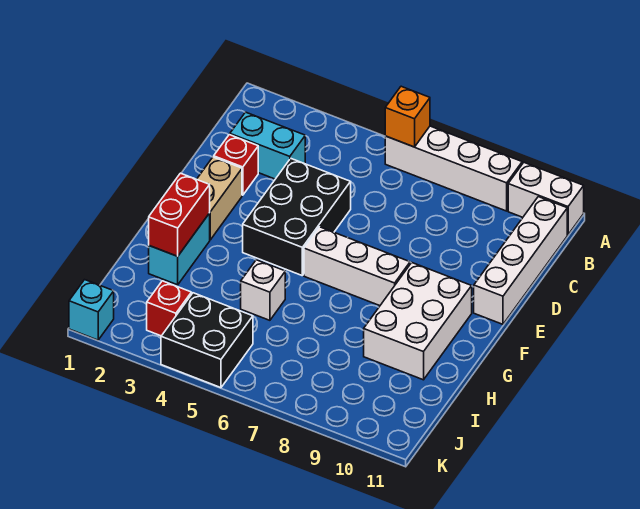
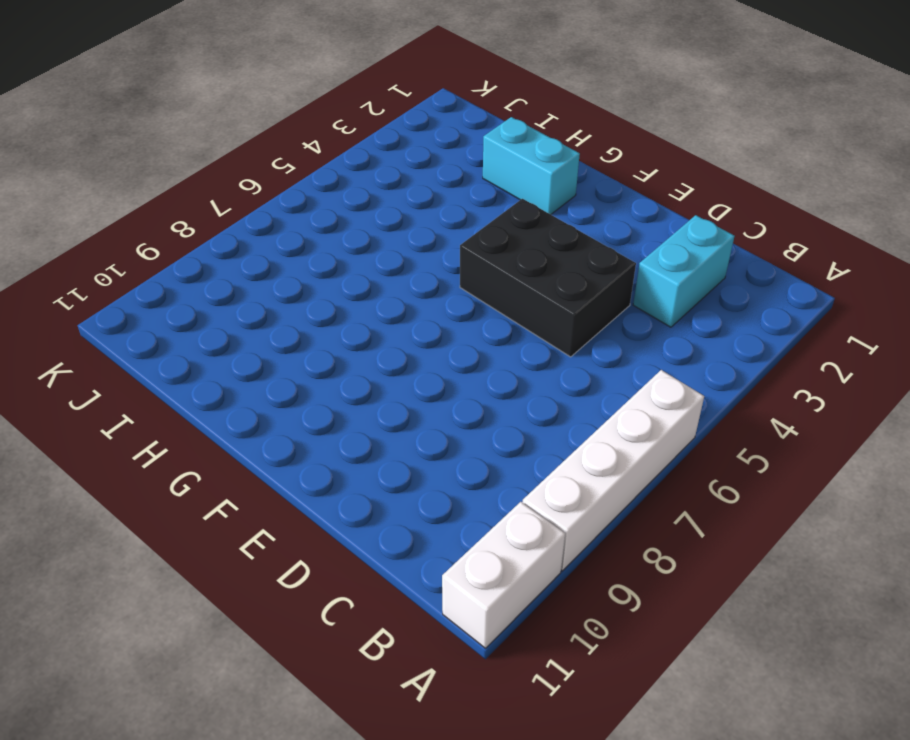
none -> white 1x4 brick [474,197,567,324]
none -> red 1x1 brick [214,135,258,195]
none -> tan 1x2 brick [197,157,242,240]

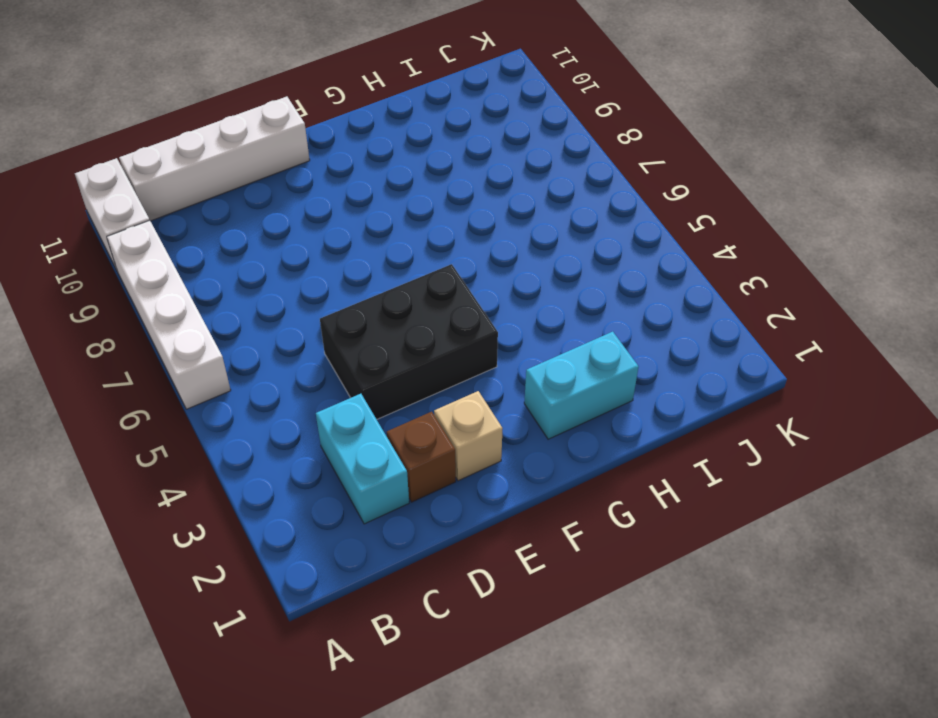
brown 1x1 brick [387,412,456,502] -> red 1x1 brick [214,135,258,195]
tan 1x1 brick [434,391,503,481] -> tan 1x2 brick [197,157,242,240]
none -> white 1x3 brick [304,227,410,306]
none -> white 2x3 brick [364,263,472,380]
none -> white 1x1 brick [241,260,285,320]

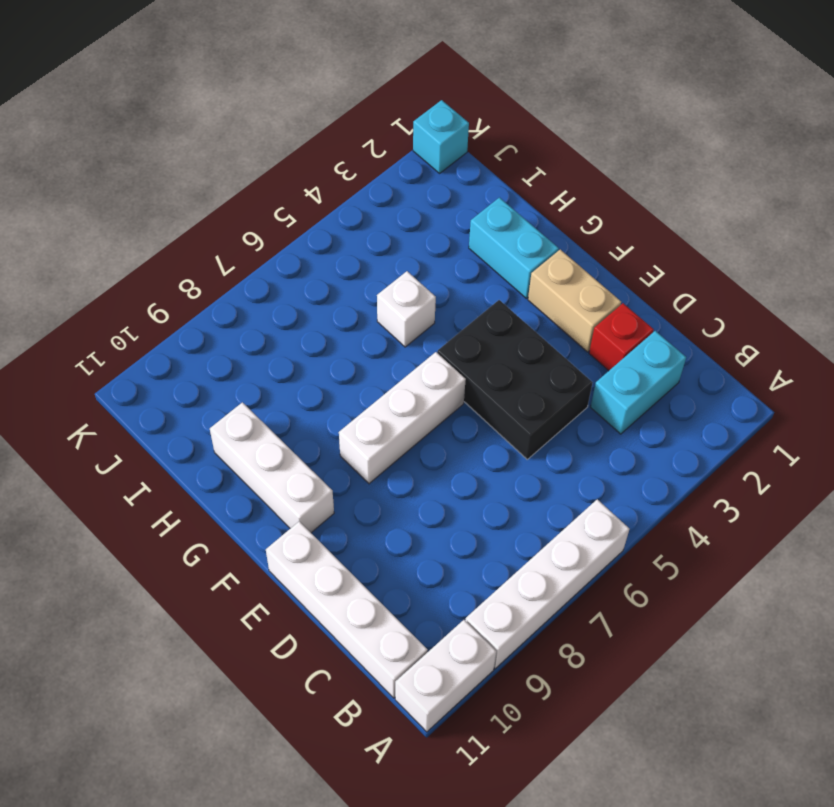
white 1x3 brick [210,402,334,533] -> white 2x3 brick [364,263,472,380]
none -> red 1x1 brick [147,281,191,336]
none -> black 2x2 brick [161,293,253,388]
none -> orange 1x1 brick [385,86,430,147]

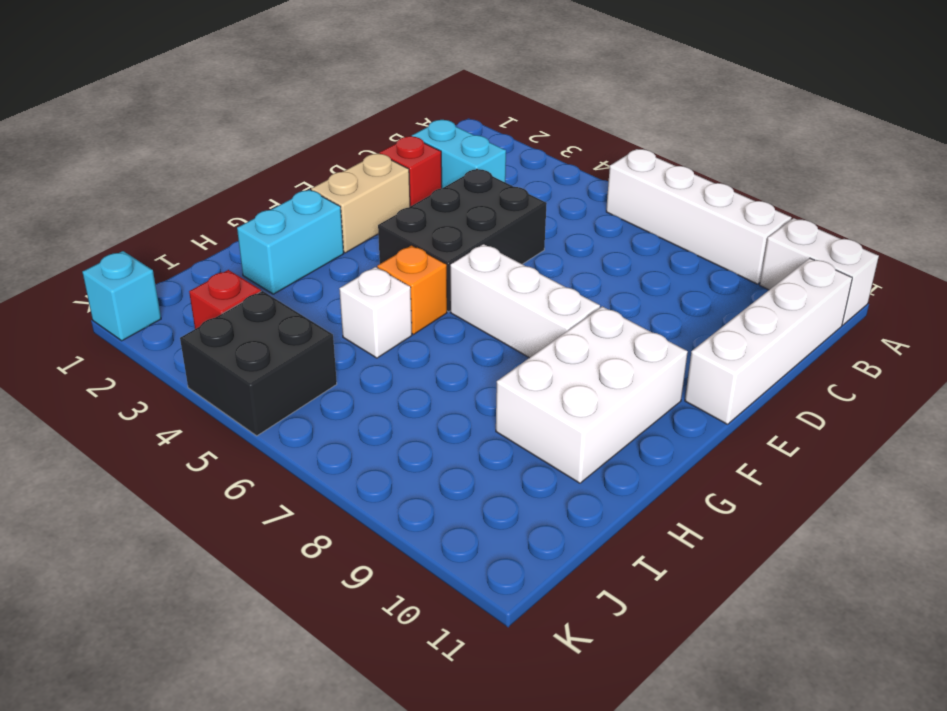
orange 1x1 brick [377,245,447,334] -> orange 1x1 brick moved to [385,86,430,147]
none -> red 1x2 brick [149,173,210,256]

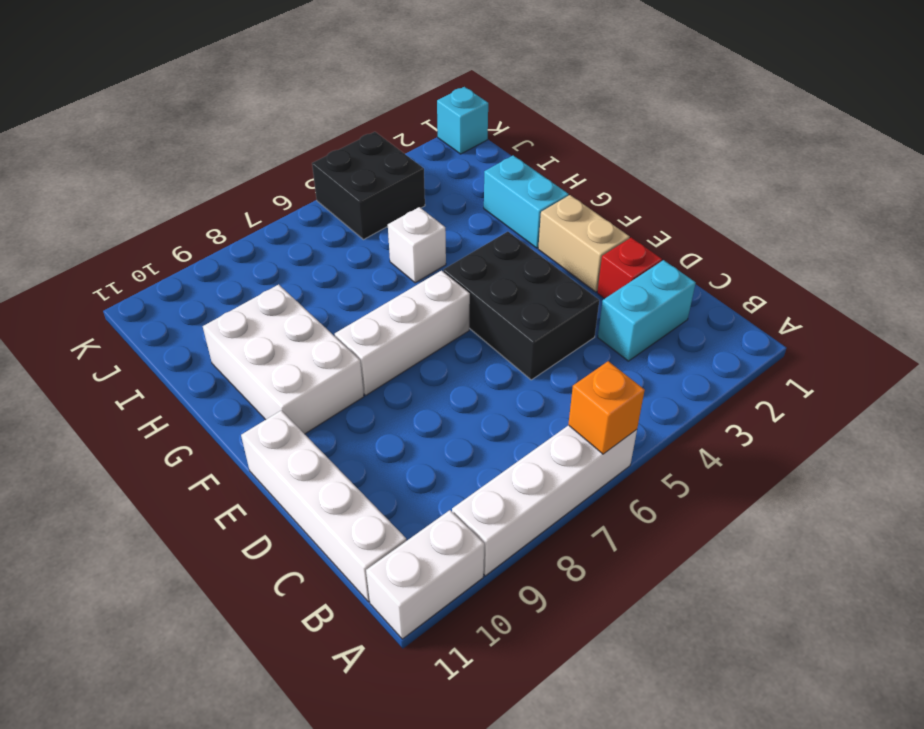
none -> red 1x1 brick [147,281,191,336]
none -> red 1x2 brick [149,173,210,256]

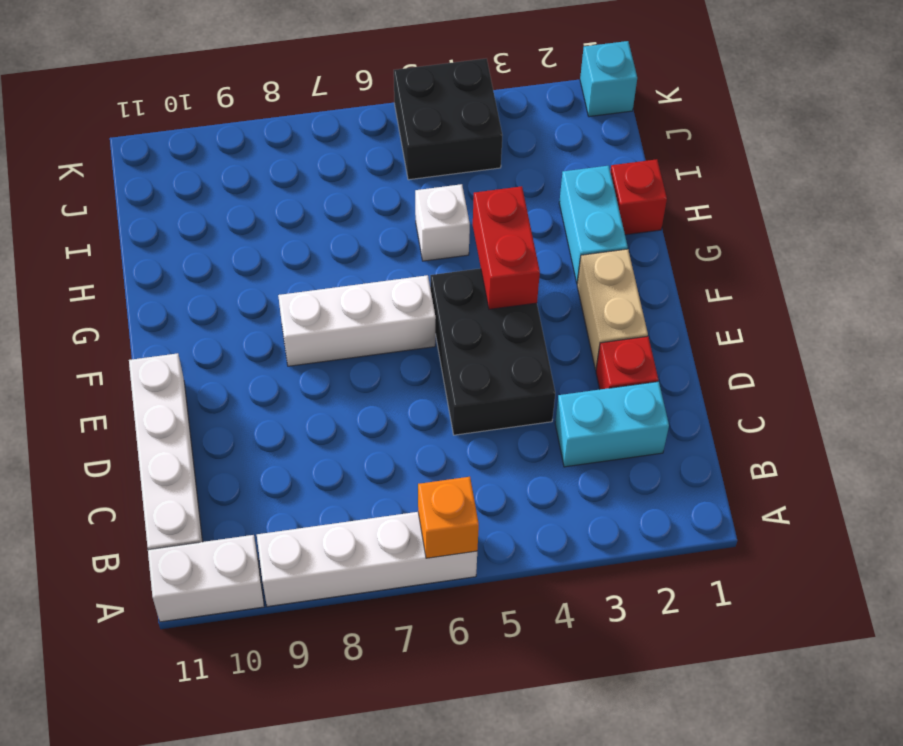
red 1x2 brick [473,186,540,309] -> red 1x2 brick moved to [149,173,210,256]
red 1x1 brick [610,159,667,235] -> red 1x1 brick moved to [147,281,191,336]
none -> white 2x3 brick [364,263,472,380]

